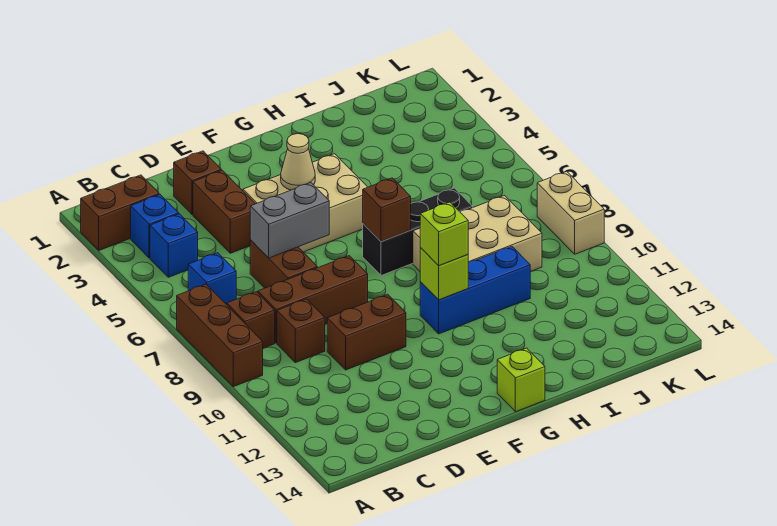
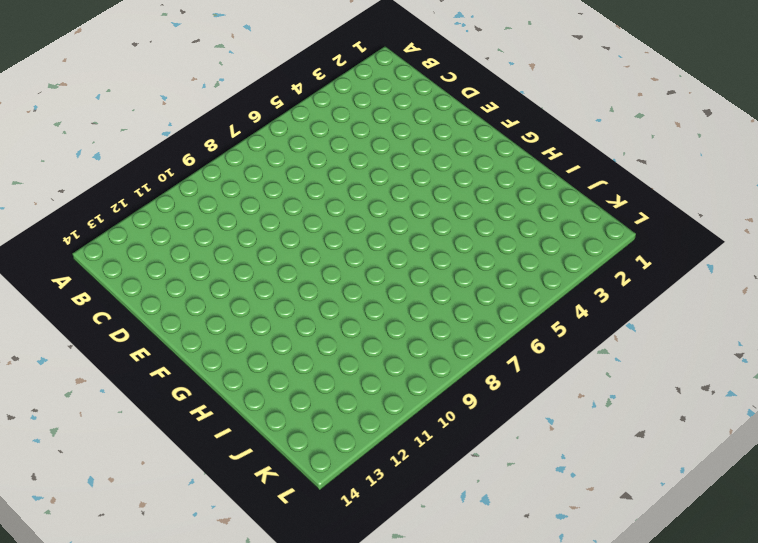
none -> brown 1x2 brick [81,175,159,250]
none -> brown 1x3 brick [177,284,263,387]
none -> blue 1x1 brick [131,195,179,258]

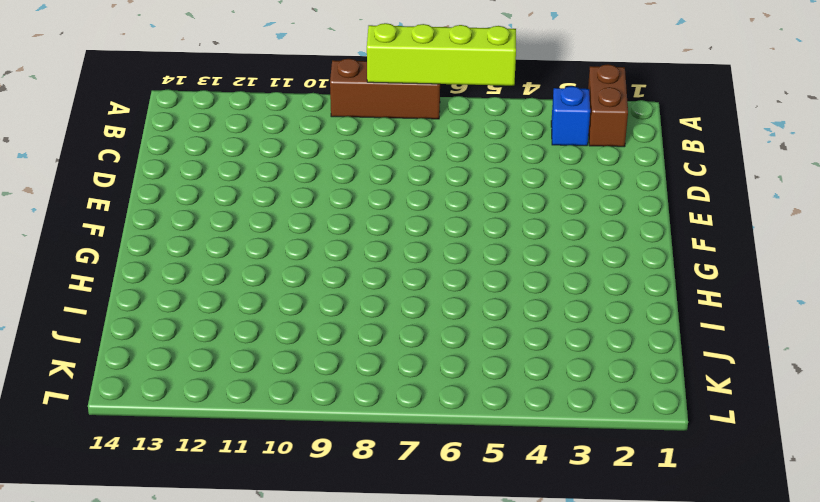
lime 1x4 brick [367,23,516,86] -> none
none -> blue 1x1 brick [150,214,198,277]
none -> blue 1x1 brick [188,253,236,305]
none -> brown 1x1 brick [227,292,275,348]

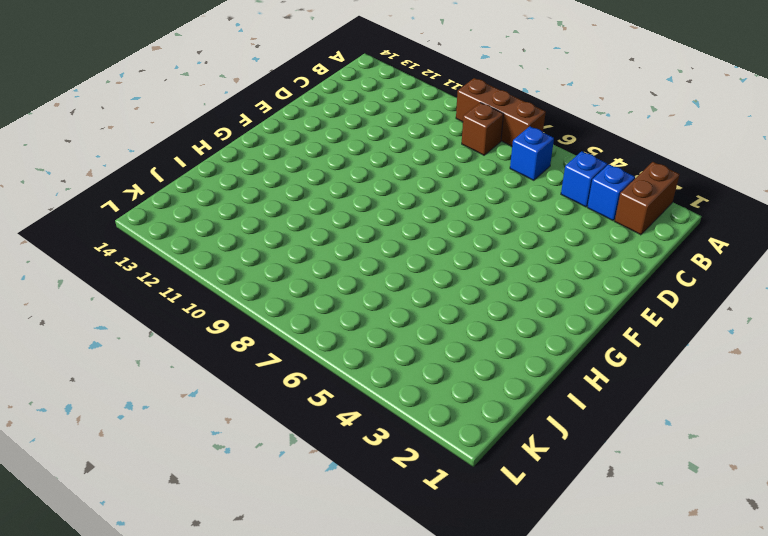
none -> brown 1x3 brick [258,256,368,343]
none -> brown 1x1 brick [277,299,325,363]
none -> brown 1x1 brick [174,151,221,214]

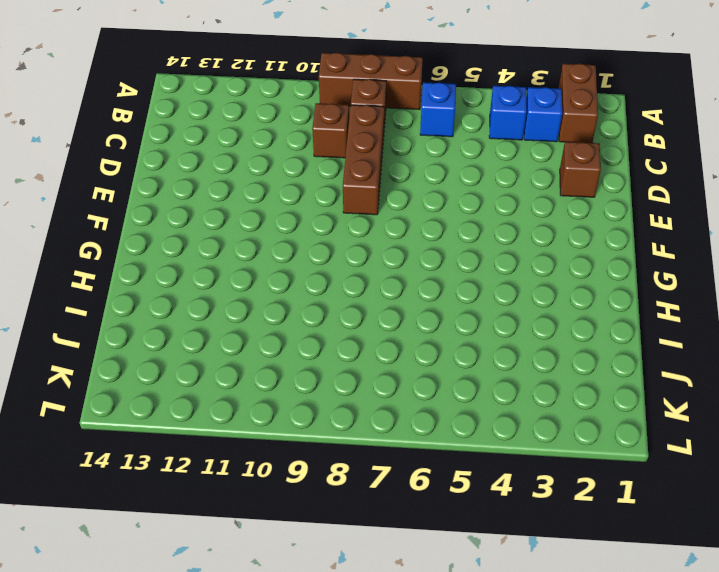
none -> brown 1x2 brick [193,170,255,253]
none -> brown 1x2 brick [250,240,317,288]
none -> brown 1x2 brick [327,294,406,370]

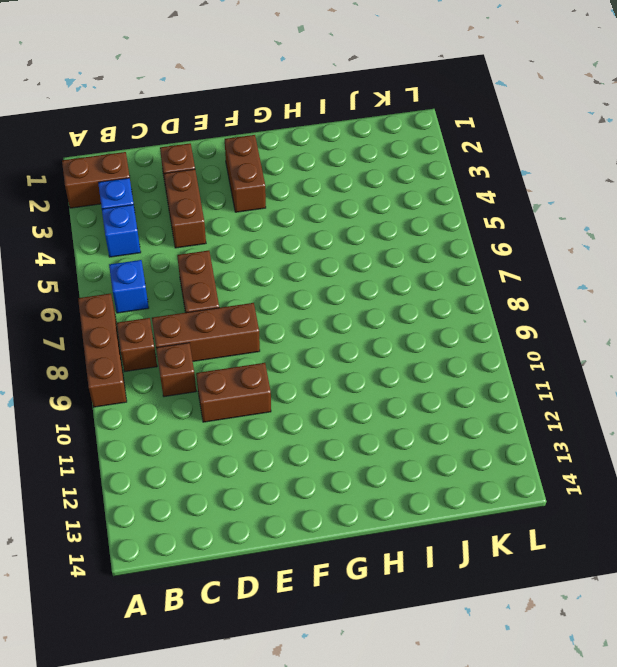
brown 1x2 brick [225,135,266,212] -> none
none -> tan 2x3 brick [243,154,367,252]
none -> black 1x3 brick [363,188,473,276]
none -> blue 1x3 brick [420,246,530,334]

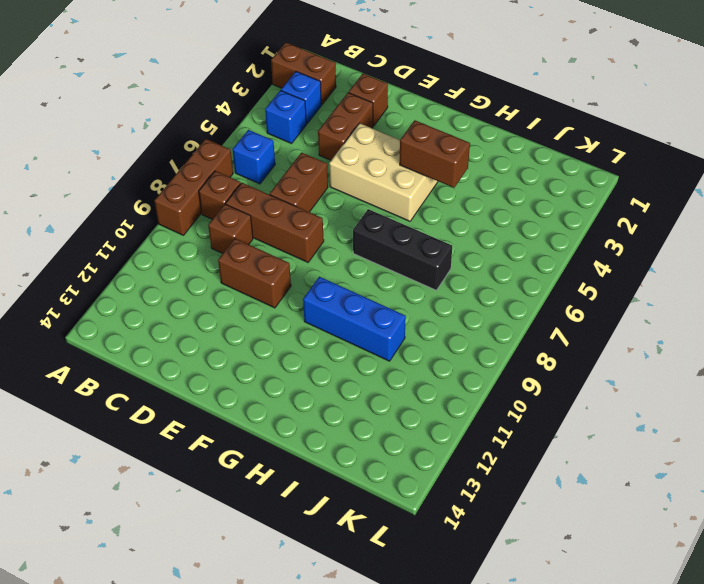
brown 1x2 brick [400,120,470,188] -> none
none -> lime 1x1 brick [497,348,545,412]
none -> tan 2x3 brick [413,196,542,272]
none -> tan 1x2 brick [537,171,604,254]

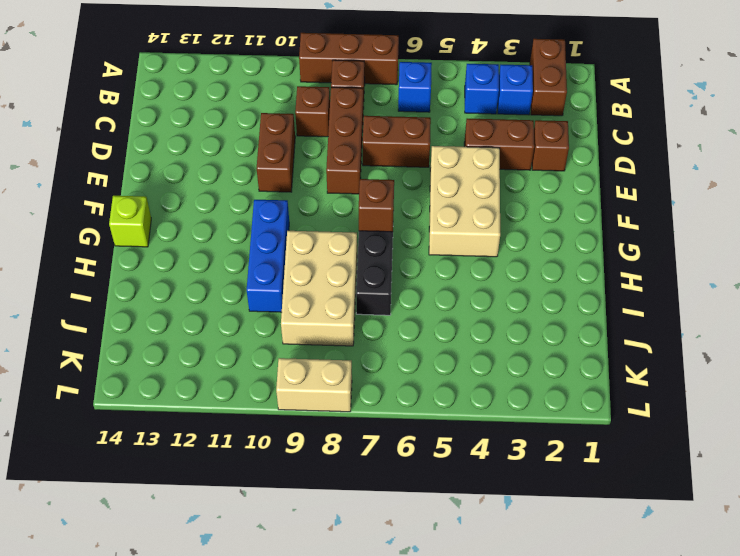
none -> grey 1x2 brick [250,183,329,258]
none -> tan 1x1 cone [281,134,315,190]
none -> lime 1x1 brick [420,248,468,300]

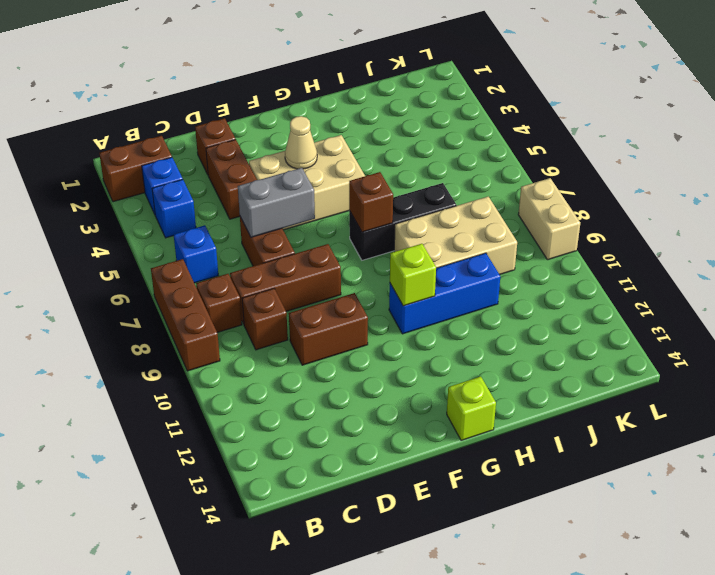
none -> lime 1x1 brick [420,202,468,266]

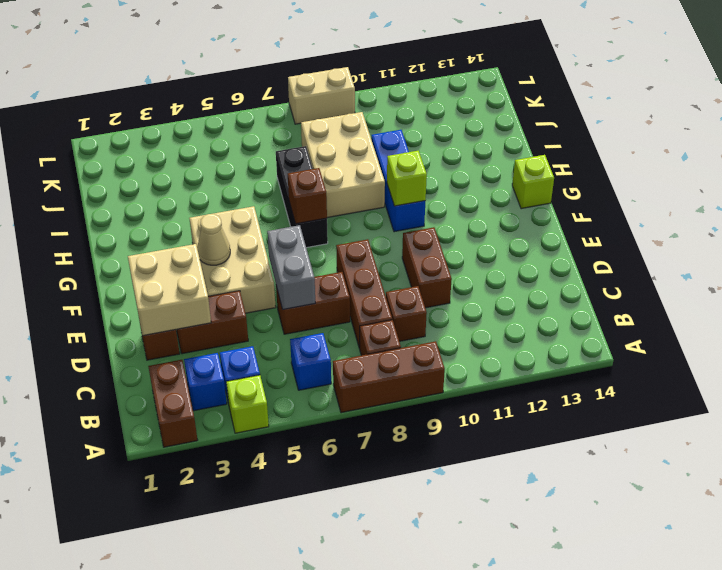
lime 1x1 brick [226,375,269,433] -> lime 1x1 brick moved to [420,202,468,266]
tan 2x2 brick [128,244,211,336] -> none

